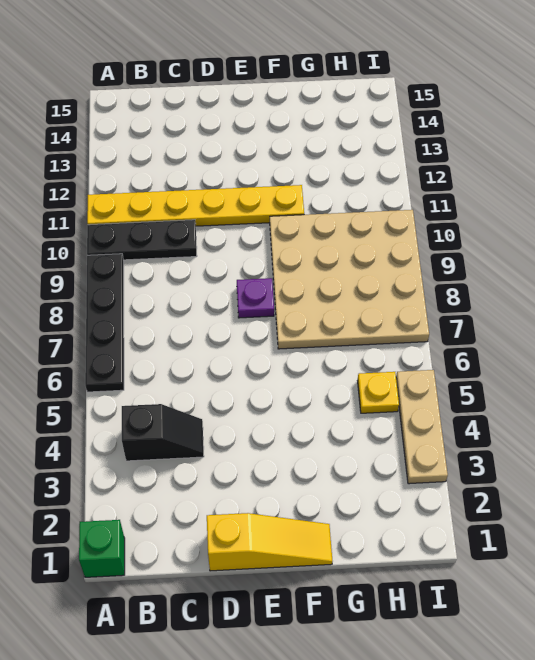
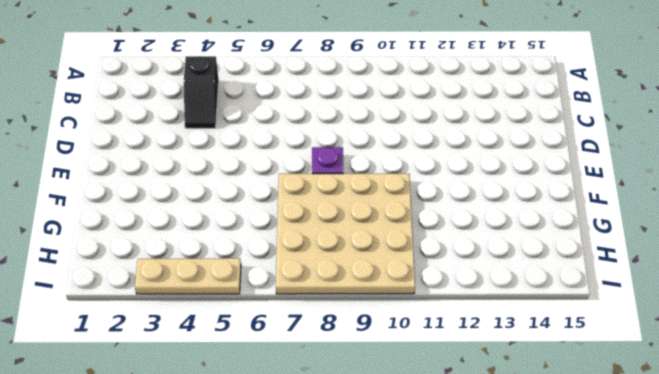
none -> green 1x1 brick [79,520,125,577]
none -> black 1x4 plate [85,254,124,392]

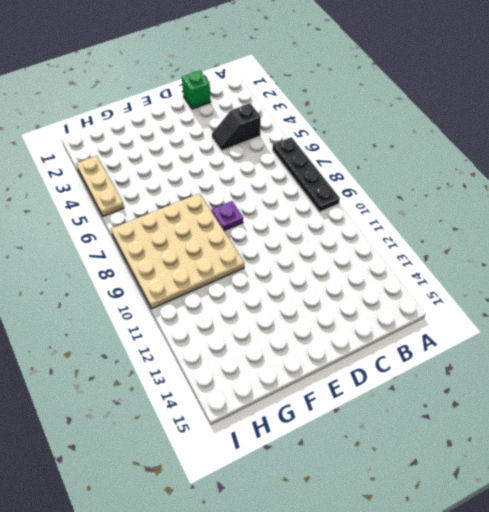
green 1x1 brick [182,71,211,109] -> green 1x1 brick moved to [79,520,125,577]
none -> black 1x3 plate [87,220,197,260]
none -> yellow 1x6 plate [87,185,304,226]

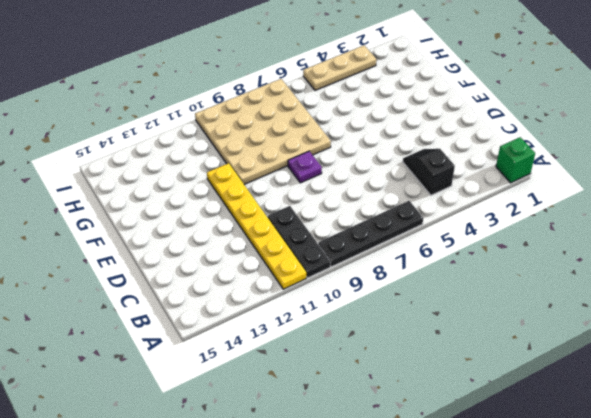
none -> yellow 1x3 slope [207,513,332,571]
none -> yellow 1x1 plate [358,372,399,413]

